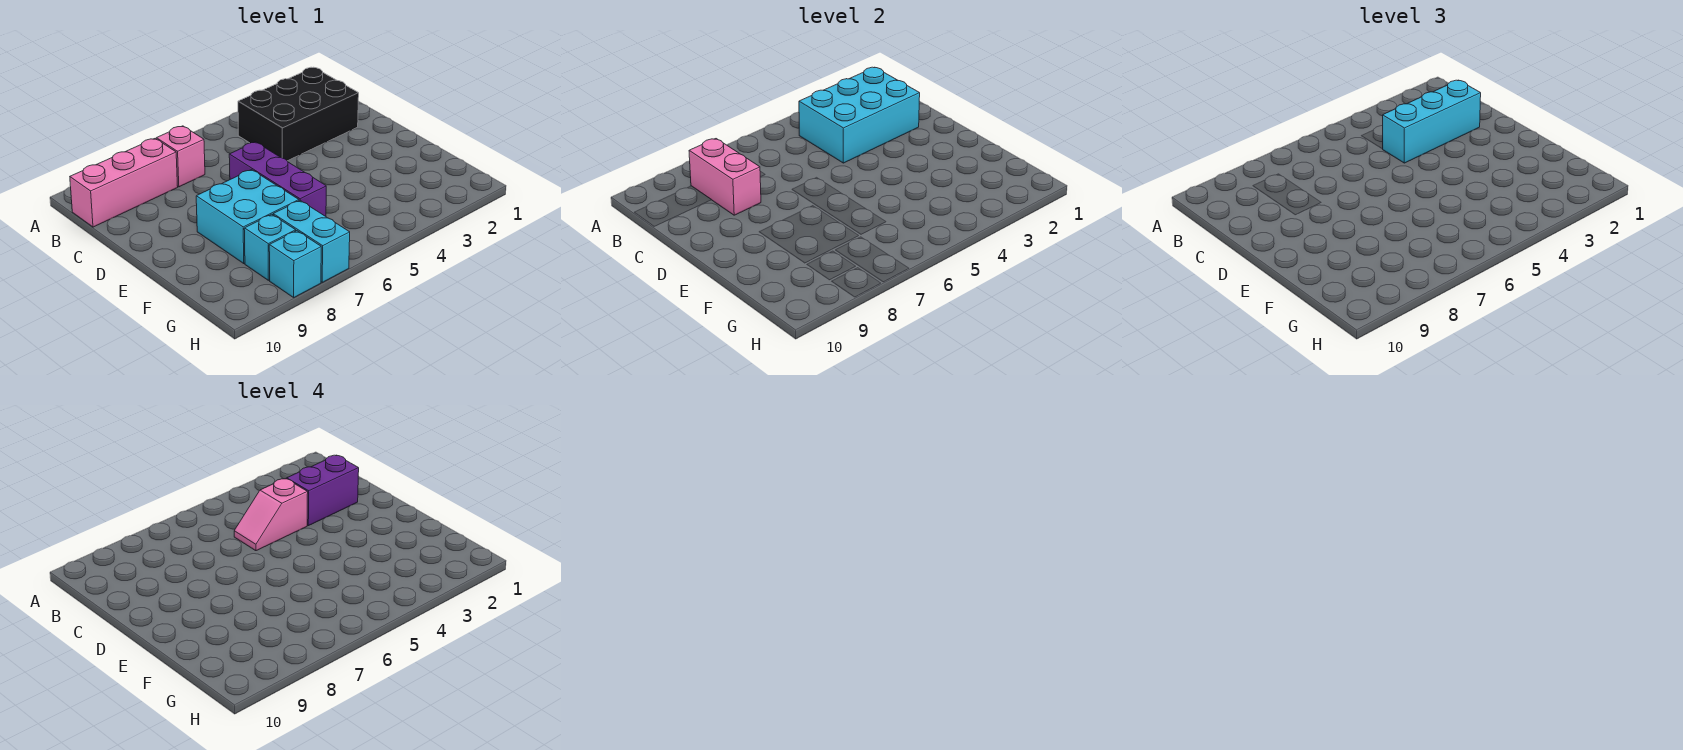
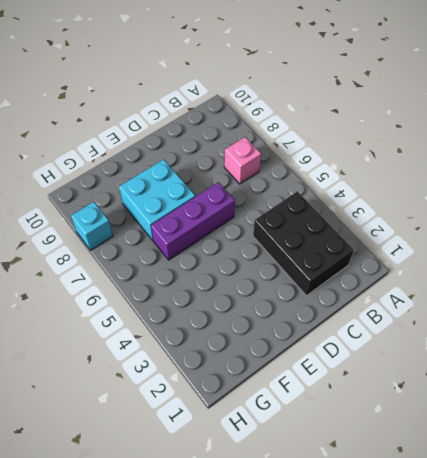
none -> pink 1x3 brick [70,139,178,227]
none -> cyan 1x2 brick [273,201,350,282]
none -> cyan 1x1 brick [244,214,296,280]

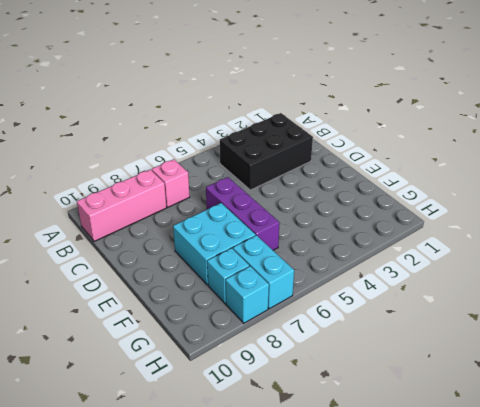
none -> cyan 2x3 brick [799,67,920,163]
none -> pink 1x2 brick [689,139,761,215]
none -> cyan 1x3 brick [1383,80,1481,163]

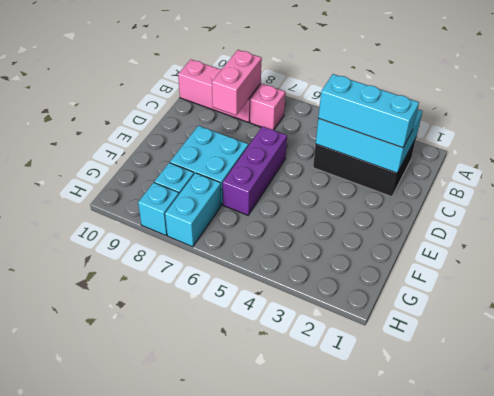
none -> purple 1x2 brick [287,455,359,526]
none -> pink 1x2 slope [234,479,308,551]

